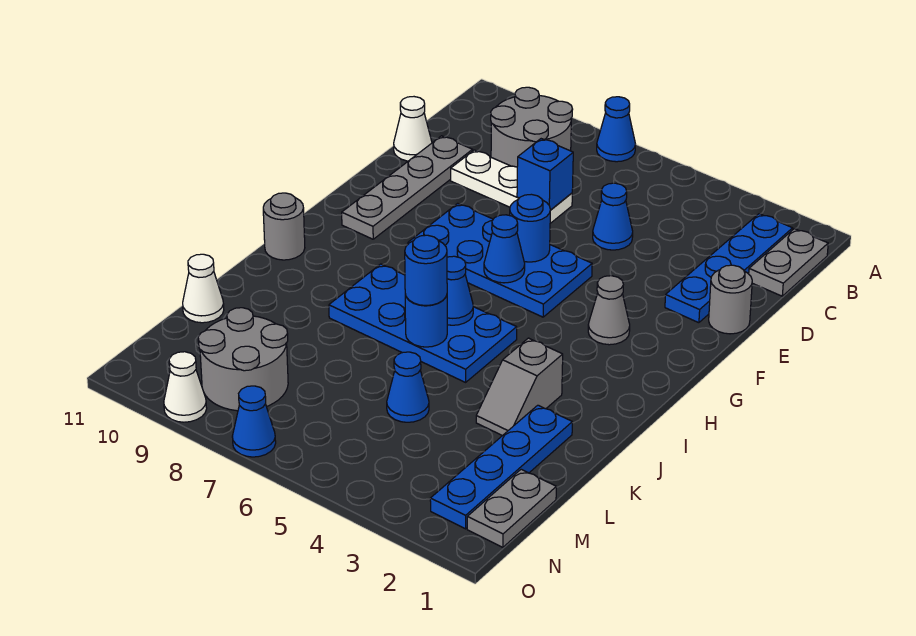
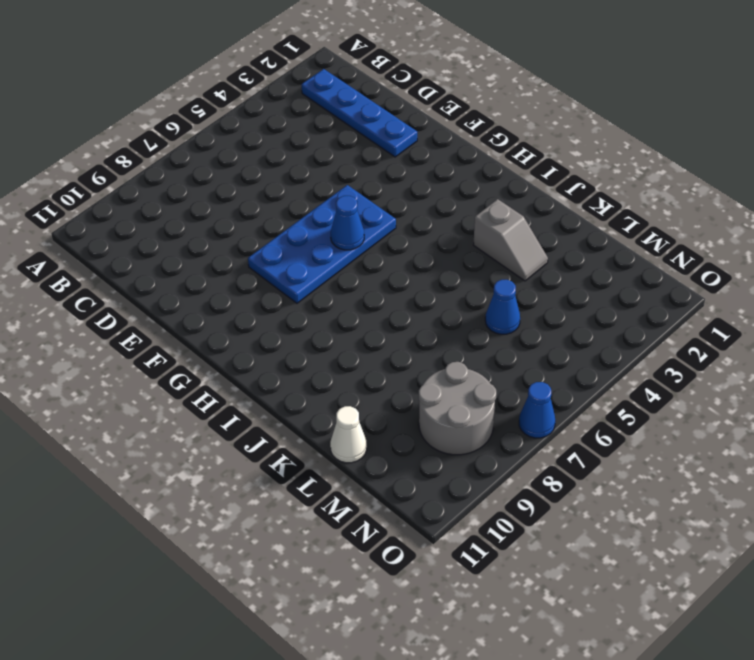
none -> blue 1x1 cone [597,97,635,162]
none -> grey 1x2 plate [749,229,828,296]
none -> grey 2x2 round brick [491,87,573,167]

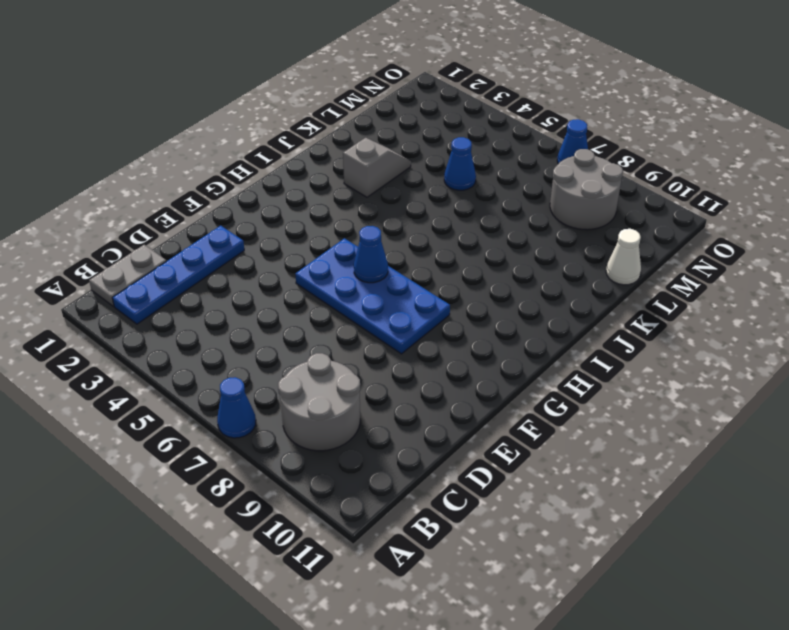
none -> blue 1x1 cone [593,183,633,250]
none -> white 1x3 plate [451,150,572,223]
none -> grey 1x4 plate [342,136,473,239]

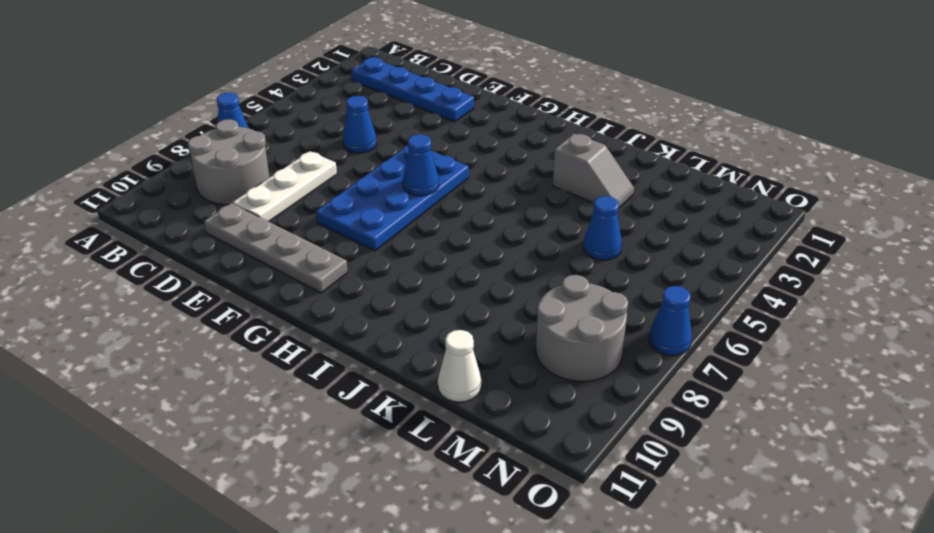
none -> grey 1x2 plate [749,229,828,296]
none -> white 1x1 cone [394,97,432,161]
none -> grey 1x1 round brick [709,265,752,334]

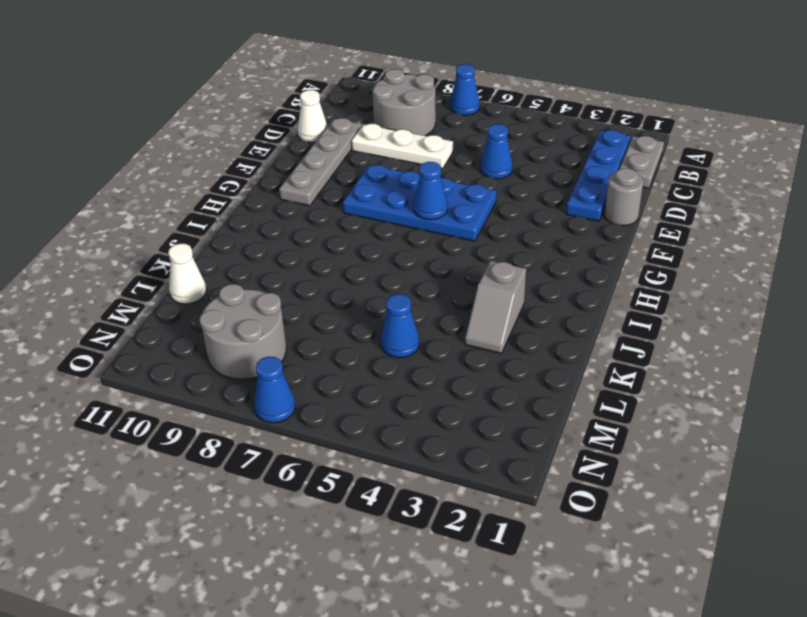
none -> grey 1x1 cone [588,276,630,345]
none -> blue 2x4 plate [329,264,517,382]
none -> grey 1x1 round brick [263,193,305,260]

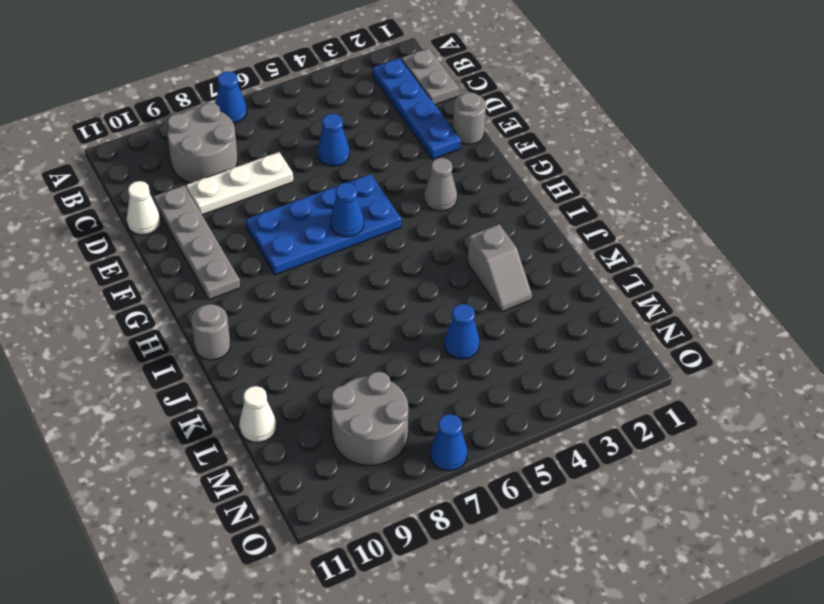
none -> blue 2x4 plate [329,264,517,382]
none -> blue 1x4 plate [430,405,572,529]
none -> grey 1x2 plate [467,469,556,547]

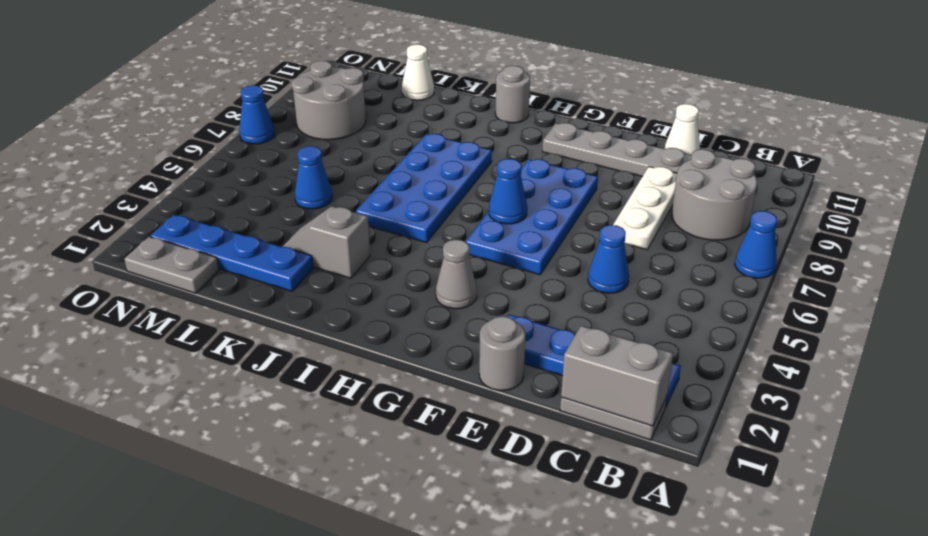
grey 1x2 brick [561,326,673,426] -> none
none -> white 1x1 cone [164,352,207,422]
none -> blue 1x1 brick [517,139,573,210]
none -> blue 1x1 round brick [510,194,550,262]

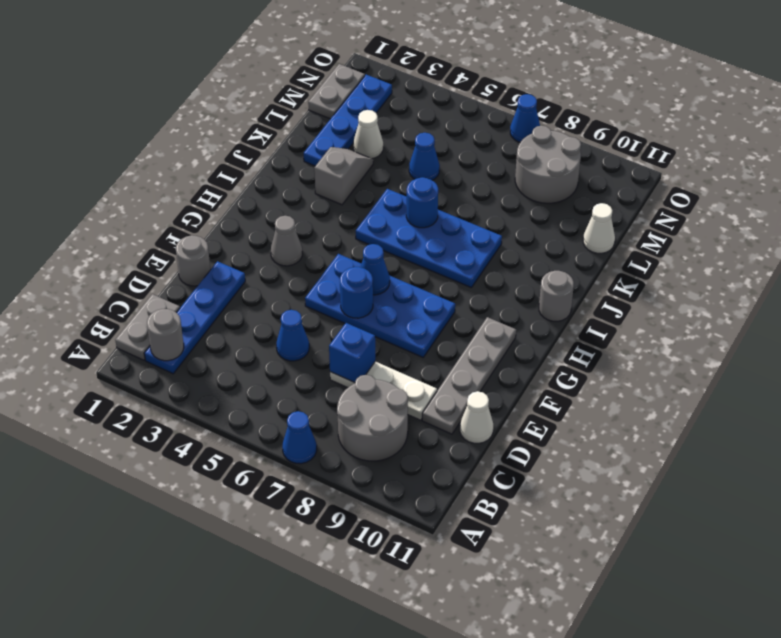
grey 1x1 round brick [147,309,184,361] -> none
white 1x1 cone [353,110,383,159] -> white 1x1 cone moved to [164,352,207,422]
none -> blue 1x1 cone [447,256,473,325]
none -> blue 1x1 round brick [405,235,447,306]

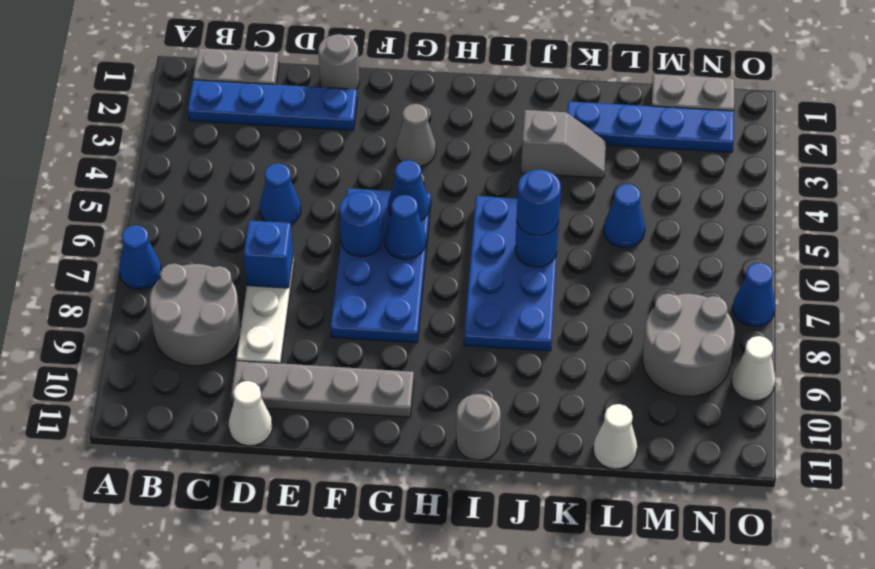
blue 1x1 cone [388,160,429,221] -> blue 1x1 cone moved to [447,256,473,325]

